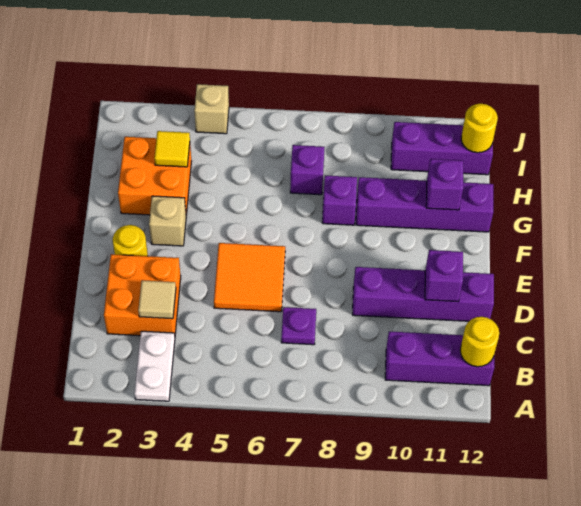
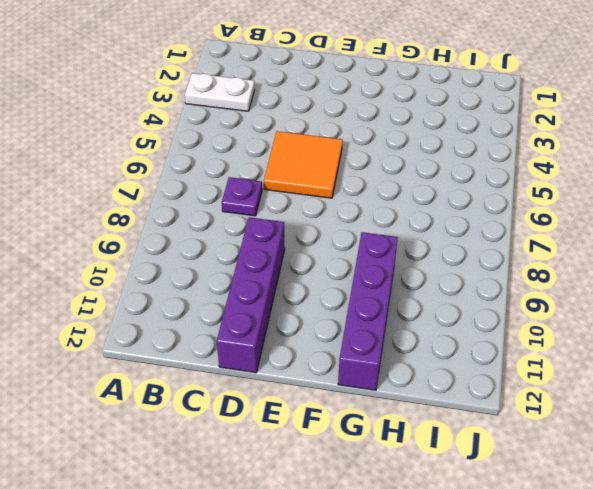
none -> purple 1x3 brick [385,331,494,386]
none -> orange 2x2 brick [104,254,181,336]
none -> yellow 1x1 round brick [113,225,148,256]

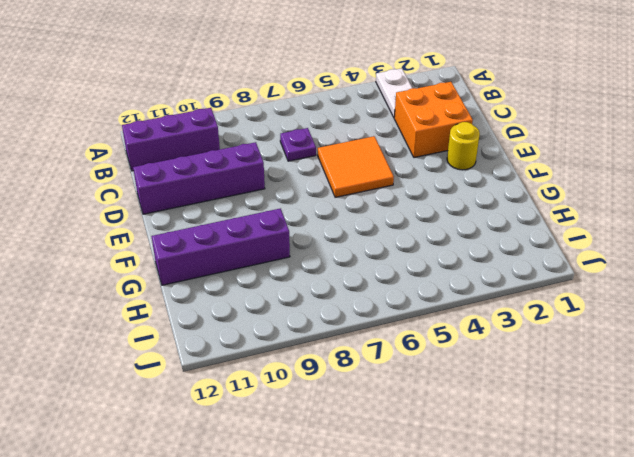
none -> tan 1x1 brick [149,196,186,246]
none -> orange 2x2 brick [118,137,191,215]
none -> purple 1x1 brick [322,176,357,225]

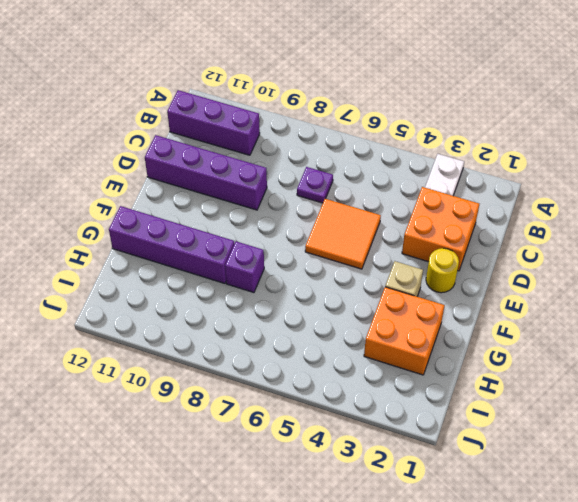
none -> purple 1x1 brick [290,145,325,195]
none -> purple 1x3 brick [391,122,493,175]
none -> tan 1x1 brick [194,84,229,134]

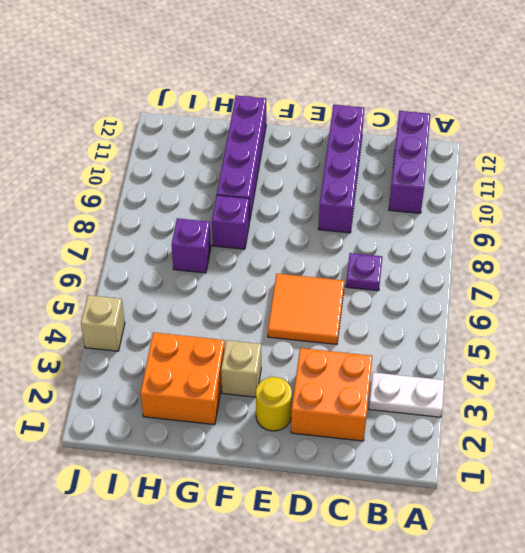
none -> purple 1x3 brick [391,122,493,175]
none -> yellow 1x1 round brick [460,317,499,367]
none -> tan 1x1 tile [138,280,176,319]

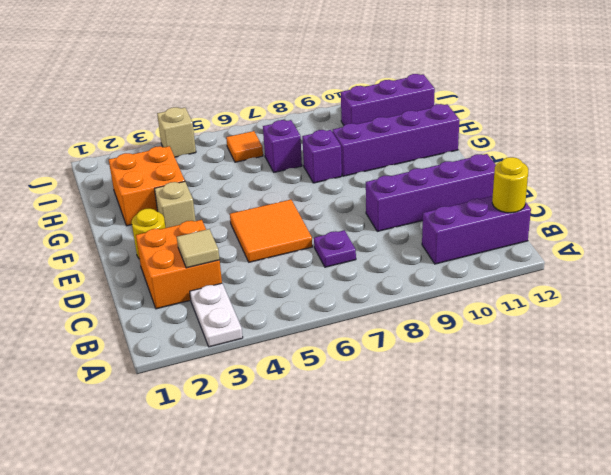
orange 1x1 tile [226,131,263,162] -> none
none -> purple 1x1 brick [425,250,463,302]
none -> purple 1x1 brick [426,159,463,210]
none -> yellow 1x1 tile [154,131,190,167]

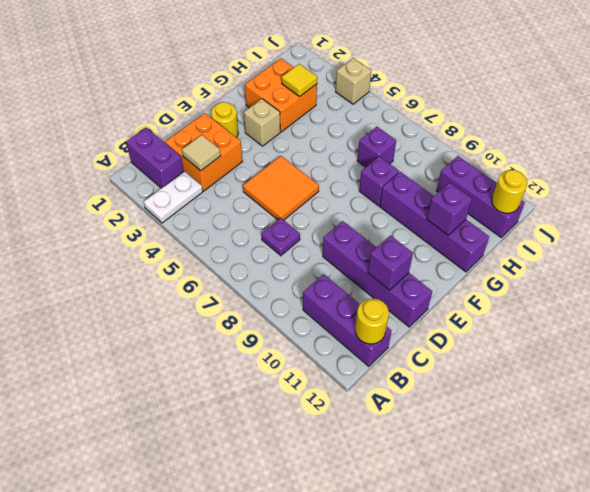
purple 1x2 brick [126,128,184,188] -> none

